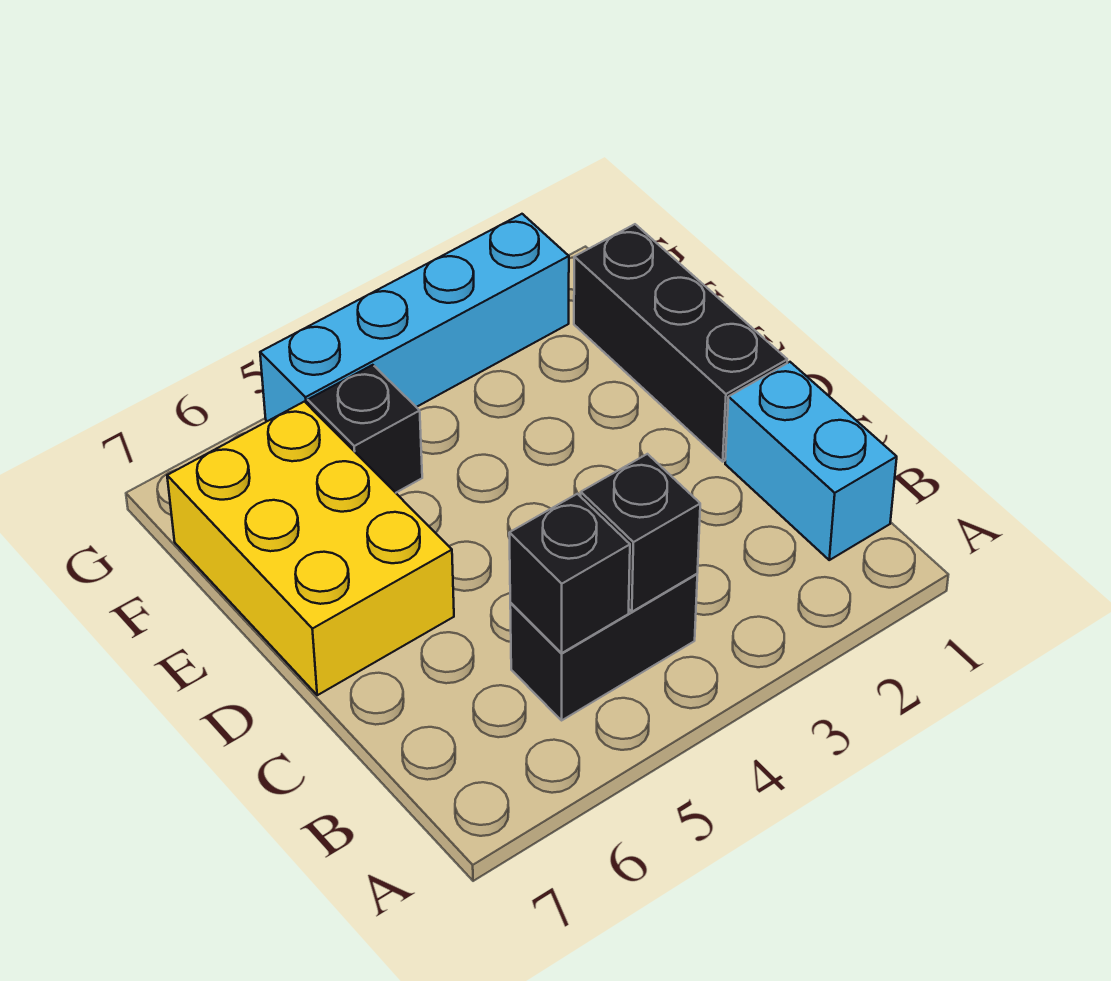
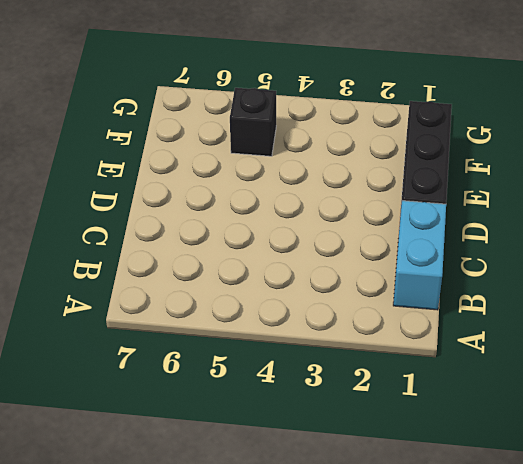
none -> black 1x2 brick [510,574,697,720]
none -> yellow 2x3 brick [167,402,454,695]

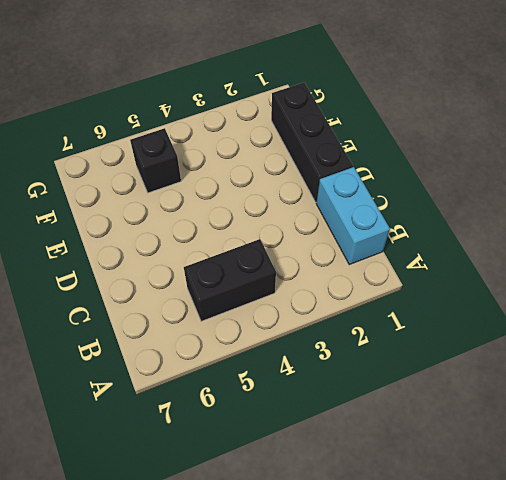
none -> yellow 2x3 brick [167,402,454,695]
none -> cyan 1x4 brick [260,214,569,421]

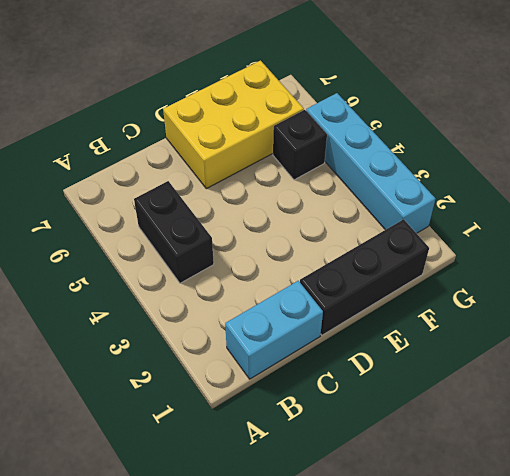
none -> black 1x1 brick [581,454,700,612]
none -> black 1x1 brick [509,494,630,653]

